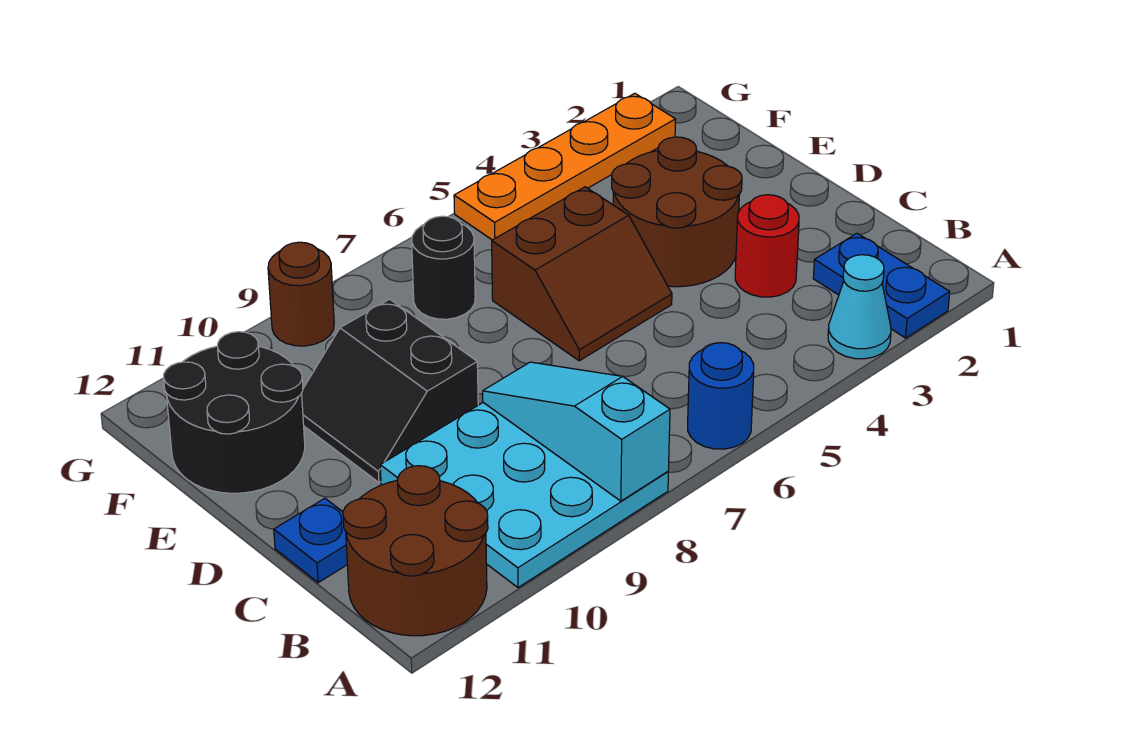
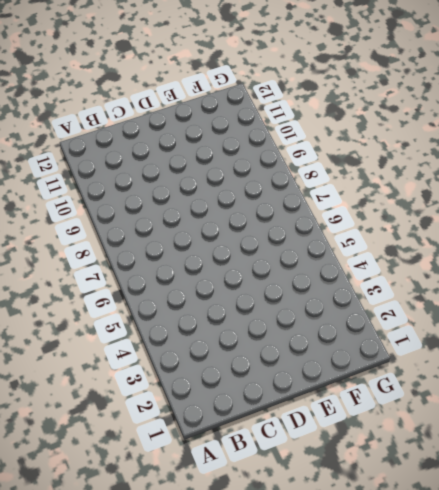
none -> blue 1x2 plate [813,233,950,338]
none -> cyan 1x1 cone [828,255,891,359]
none -> blue 1x1 round brick [688,343,754,449]

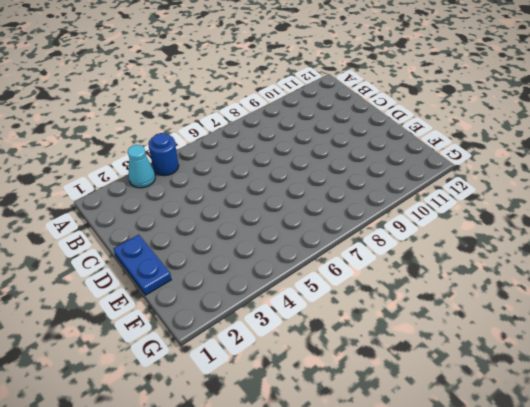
blue 1x1 round brick [148,133,179,176] -> blue 1x1 round brick moved to [688,343,754,449]
blue 1x2 plate [113,235,171,295] -> blue 1x2 plate moved to [813,233,950,338]
none -> cyan 3x3 plate [380,403,668,588]
none -> brown 2x2 round brick [343,466,488,636]
none -> red 1x1 round brick [735,195,799,297]

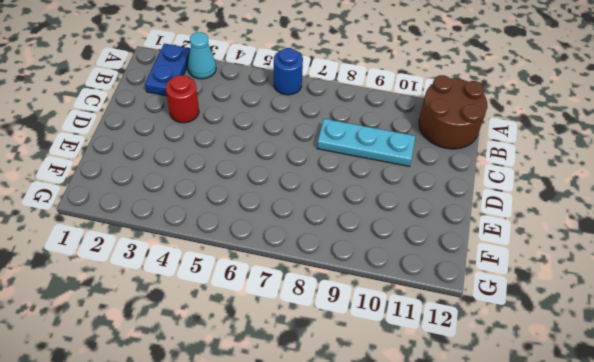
cyan 1x3 plate [317,119,415,166] -> cyan 3x3 plate [380,403,668,588]
none -> blue 1x1 plate [274,498,347,583]
none -> brown 2x2 round brick [612,137,742,287]
none -> brown 2x2 slope [492,187,672,361]

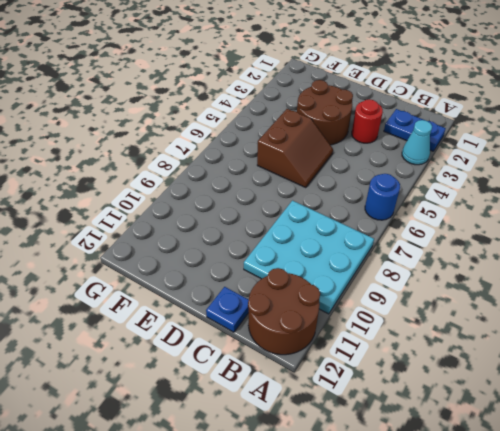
none -> black 2x2 slope [302,299,478,482]
none -> black 2x2 round brick [164,332,305,493]
none -> black 1x1 round brick [412,216,475,319]

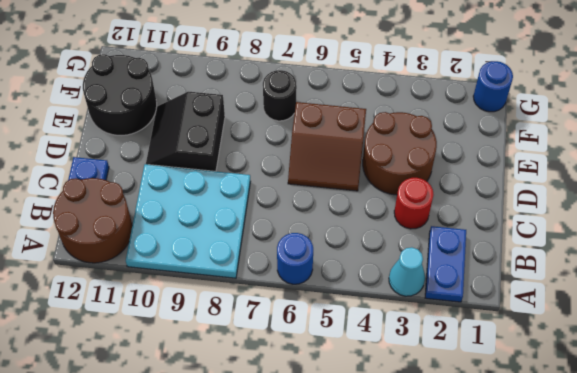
blue 1x1 round brick [473,61,513,112] -> none
none -> orange 1x4 plate [454,93,676,240]
none -> brown 1x1 round brick [268,242,334,346]
none -> cyan 1x3 slope [483,362,670,501]

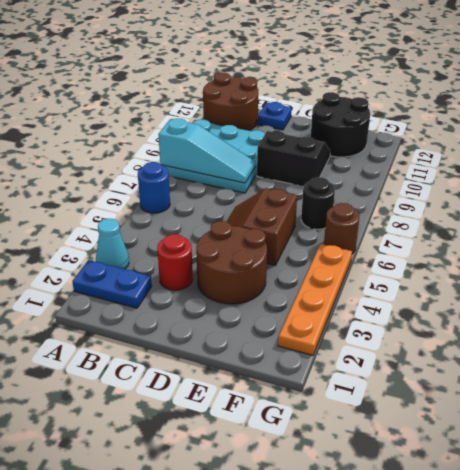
brown 1x1 round brick [324,203,360,254] -> brown 1x1 round brick moved to [268,242,334,346]

